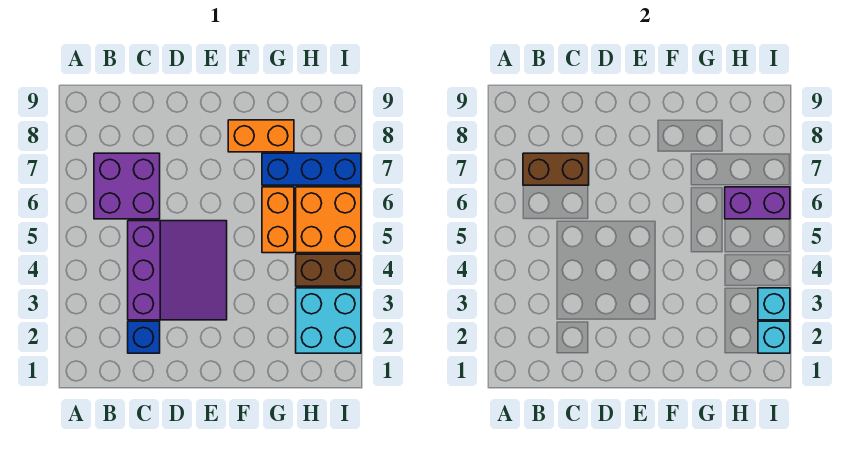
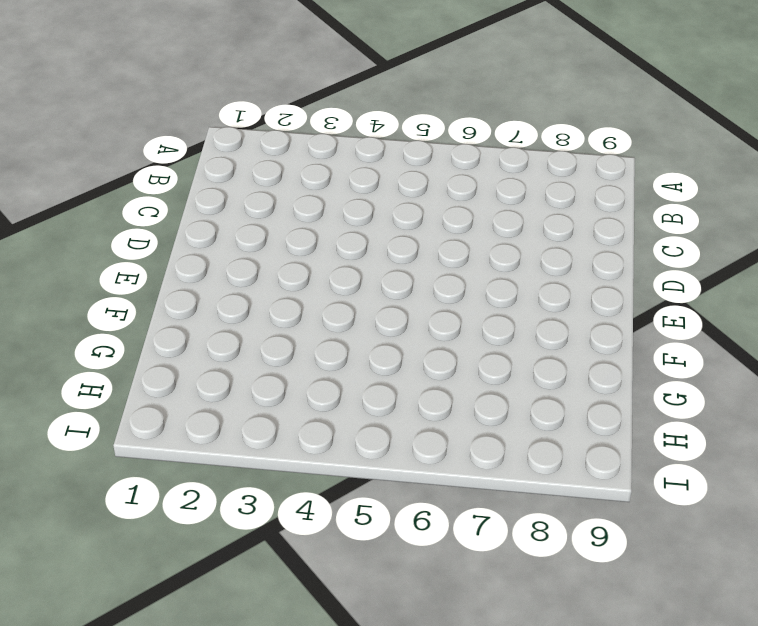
none -> purple 2x2 brick [94,153,160,219]
none -> blue 1x1 brick [128,321,160,353]
none -> purple 3x3 slope [128,221,227,320]

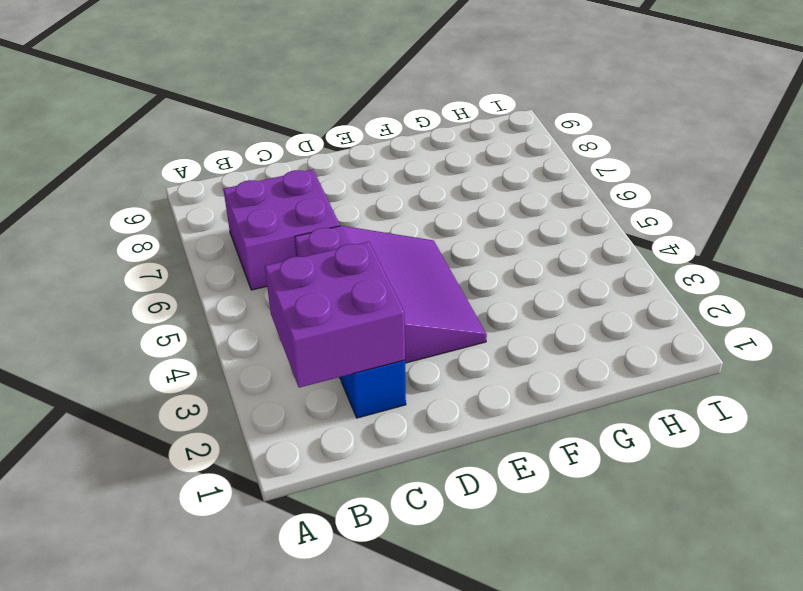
purple 2x2 brick [265,242,405,388] -> none
none -> orange 1x2 brick [228,120,294,152]
none -> orange 1x2 brick [262,187,294,253]
none -> blue 1x3 brick [262,153,361,185]

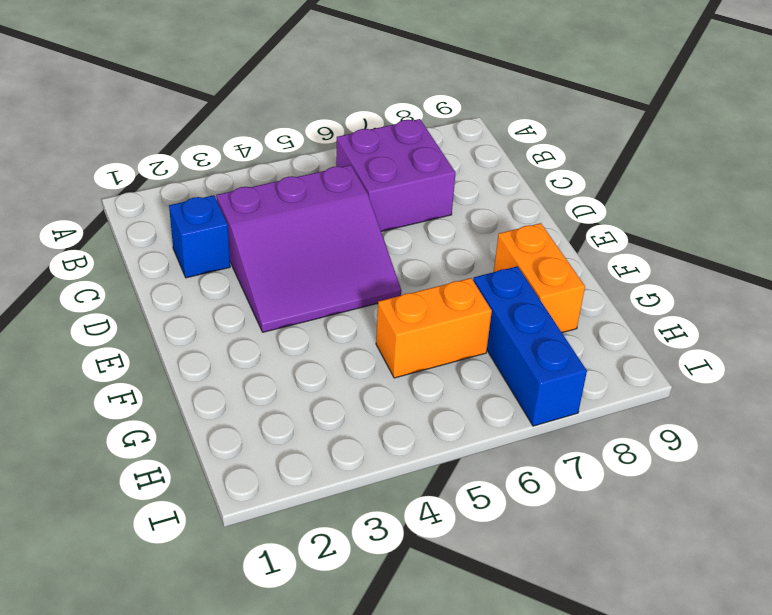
none -> cyan 2x2 brick [296,288,361,353]
none -> brown 1x2 brick [296,254,361,286]
none -> orange 2x2 brick [296,187,361,253]

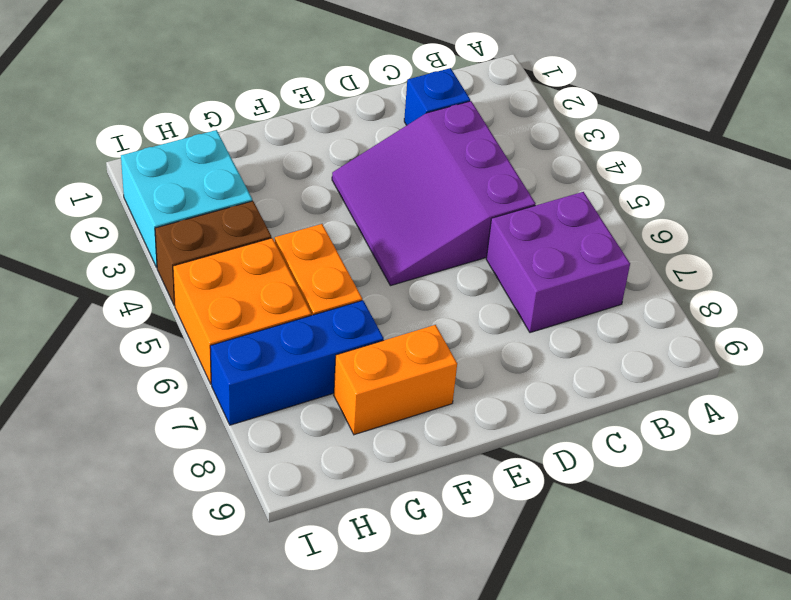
none -> brown 1x2 brick [523,153,589,185]
none -> purple 1x2 brick [725,187,790,219]
none -> cyan 1x1 brick [758,321,790,353]

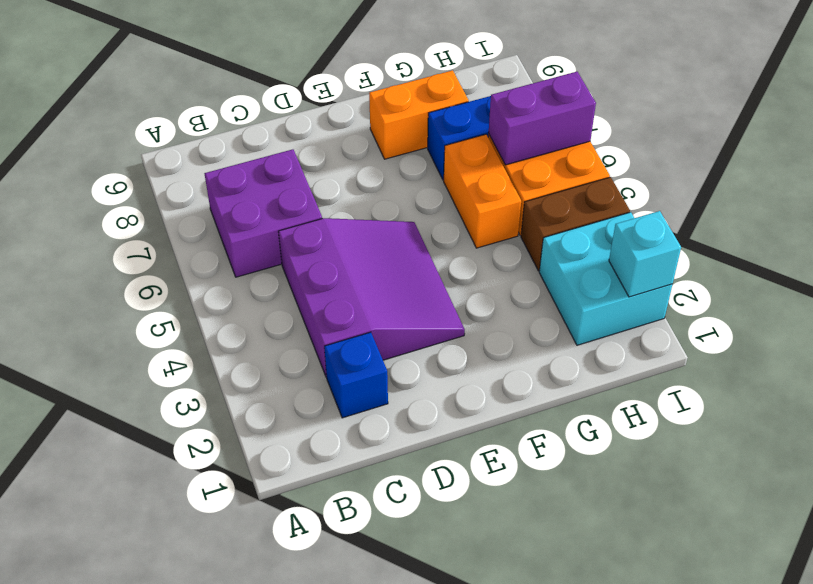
none -> brown 1x2 brick [523,153,589,185]
none -> cyan 1x1 brick [758,288,790,320]

